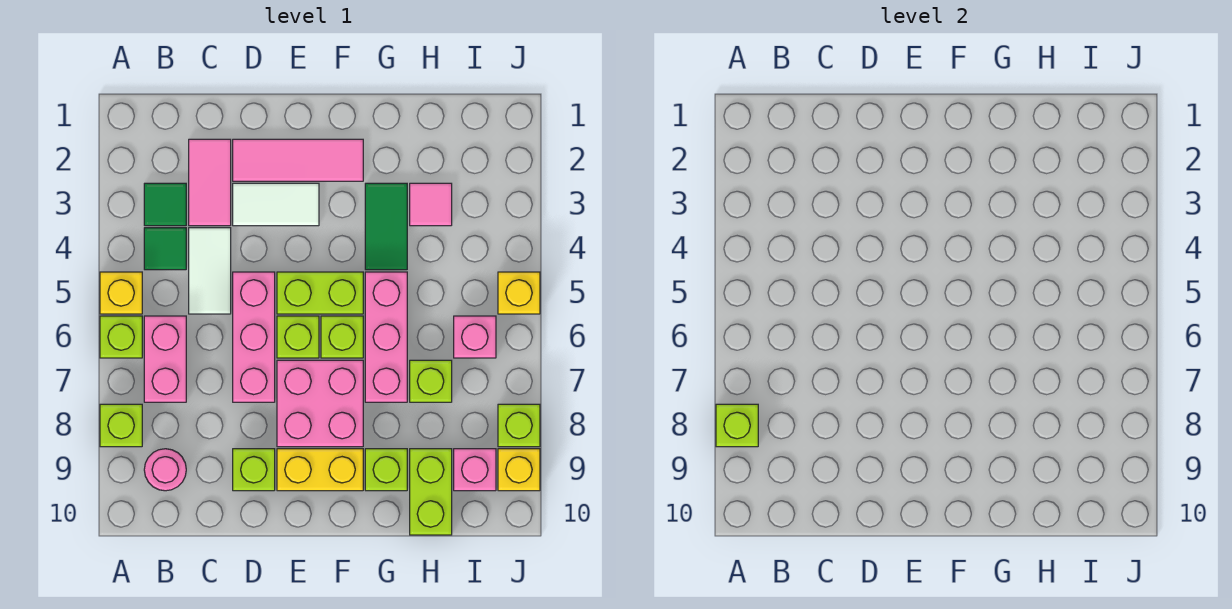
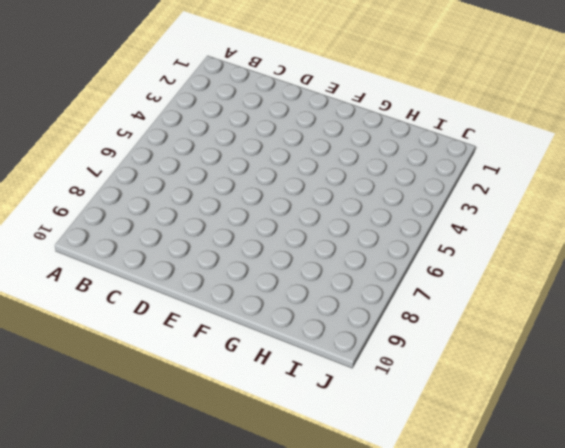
none -> yellow 1x1 brick [100,272,142,314]
none -> lime 1x1 brick [100,316,142,358]
none -> lime 1x1 brick [100,404,142,447]
none -> green 1x1 tile [144,183,186,226]

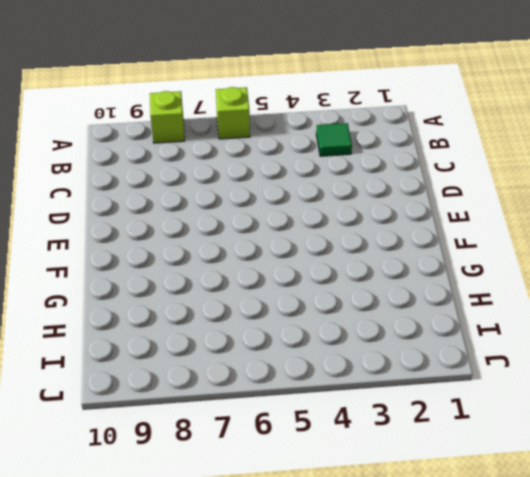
none -> yellow 1x1 brick [100,272,142,314]
none -> green 1x1 tile [144,228,186,270]
none -> pink 1x2 brick [144,316,186,402]
none -> pink 1x1 round brick [144,449,186,491]

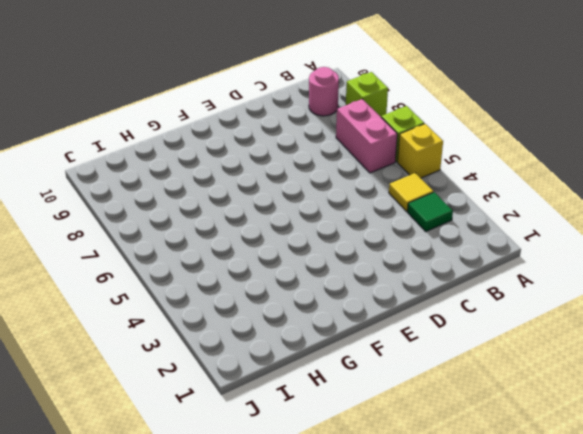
yellow 1x1 tile [389,173,433,211] -> green 1x1 tile [144,228,186,270]
none -> pink 1x2 tile [189,139,231,226]
none -> white 1x2 tile [189,228,231,314]
none -> pink 1x3 tile [233,139,363,181]
none -> white 1x2 tile [233,183,319,226]

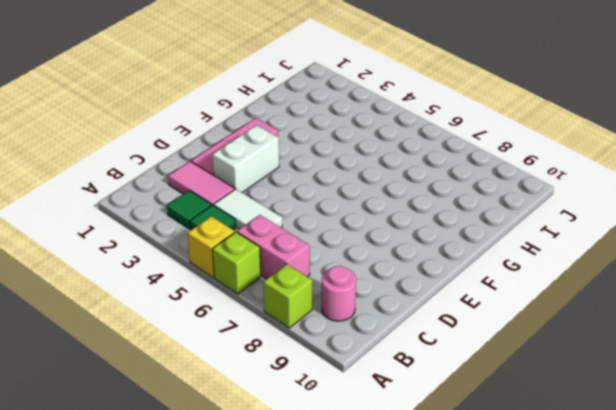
white 1x2 brick [213,125,279,193] -> white 1x2 tile [233,183,319,226]
none -> pink 1x3 brick [233,272,275,402]
none -> lime 1x1 brick [233,449,275,491]
none -> lime 1x2 brick [277,272,363,314]
none -> lime 1x1 brick [277,316,319,358]

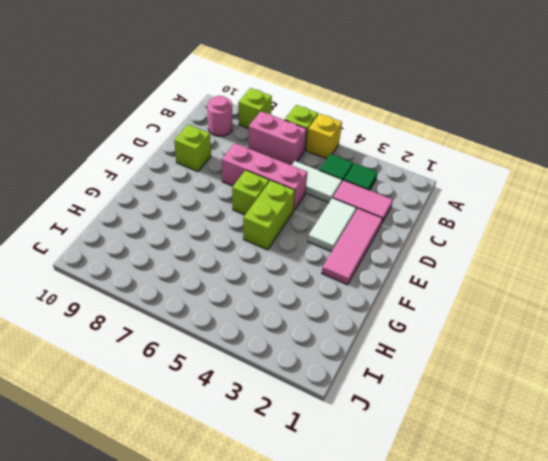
none -> pink 2x2 brick [277,360,363,447]
none -> yellow 1x2 brick [277,449,363,491]
none -> lime 1x1 brick [321,316,363,358]
none -> green 1x2 tile [365,183,407,270]

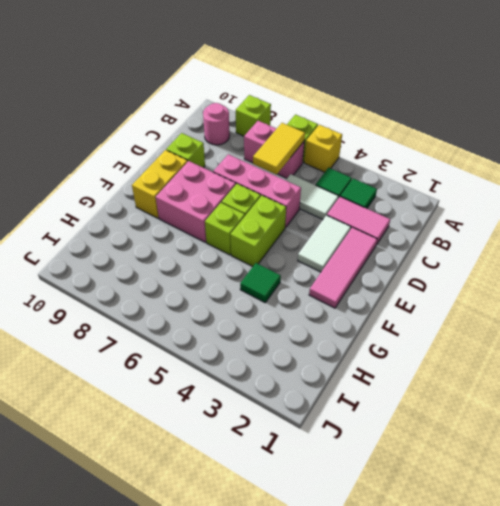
yellow 1x2 tile [253,123,305,175] -> none
green 1x1 tile [240,263,281,302] -> green 1x2 tile [365,183,407,270]
none -> pink 1x3 brick [365,272,407,402]
none -> lime 1x1 brick [365,449,407,491]
none -> pink 1x1 tile [410,183,452,226]
none -> lime 1x1 brick [410,360,452,402]

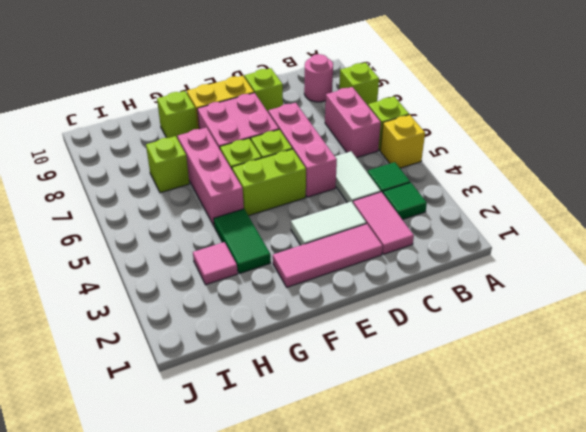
none -> lime 1x2 brick [410,449,452,535]
none -> pink 1x1 brick [454,316,496,358]
none -> pink 1x1 brick [454,449,496,491]
none -> yellow 1x1 brick [498,272,540,314]

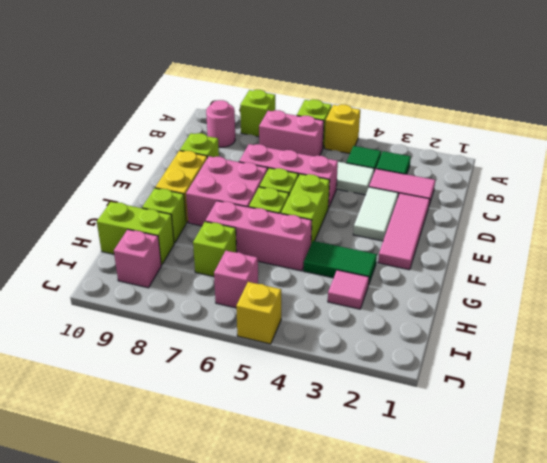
none -> lime 1x1 brick [498,404,540,447]
none -> yellow 1x1 brick [498,449,540,491]
none -> lime 1x1 brick [716,404,758,447]

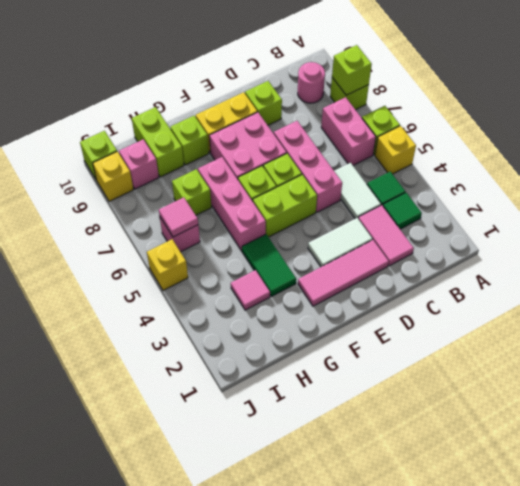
pink 1x1 tile [159,197,198,237] -> none
lime 1x1 brick [80,131,117,180] -> lime 1x1 brick moved to [498,404,540,447]

